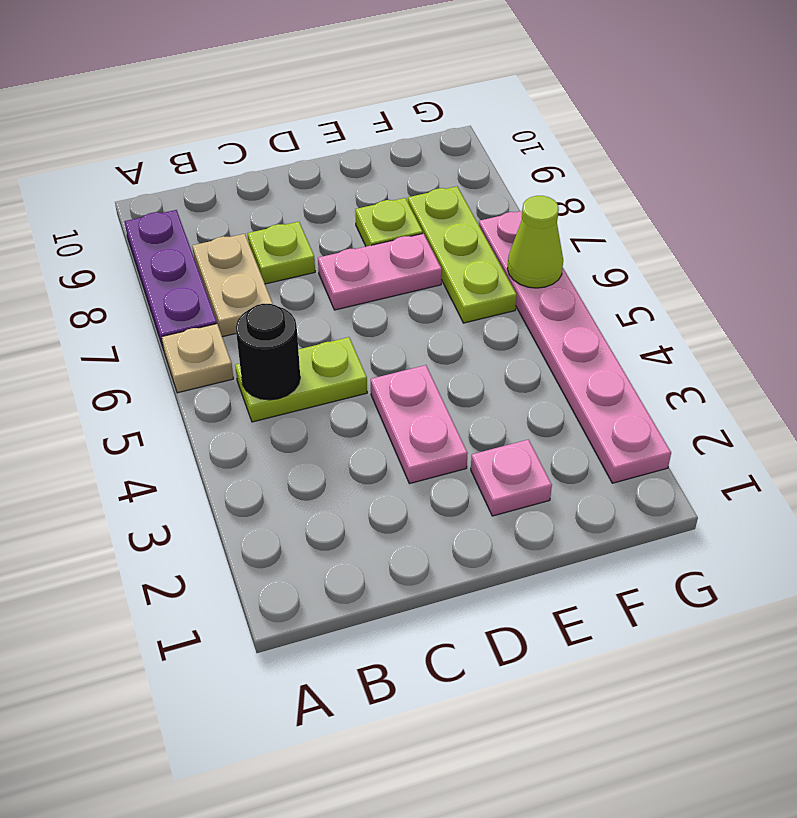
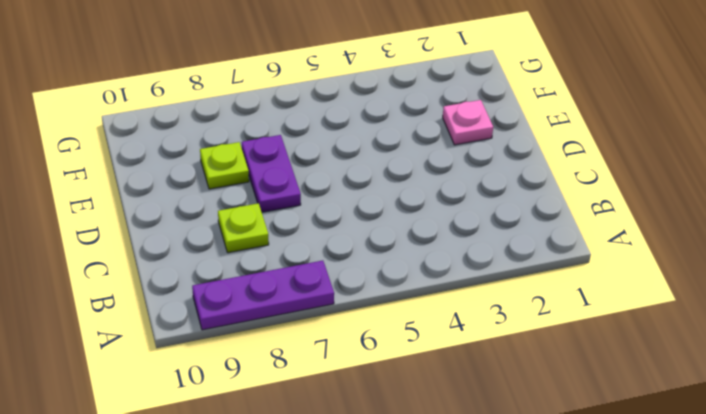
purple 1x2 plate [242,135,301,212] -> pink 1x2 plate [318,233,442,310]
none -> tan 1x1 plate [162,324,233,393]
none -> lime 1x2 plate [235,337,367,422]
none -> tan 1x2 plate [192,234,272,337]

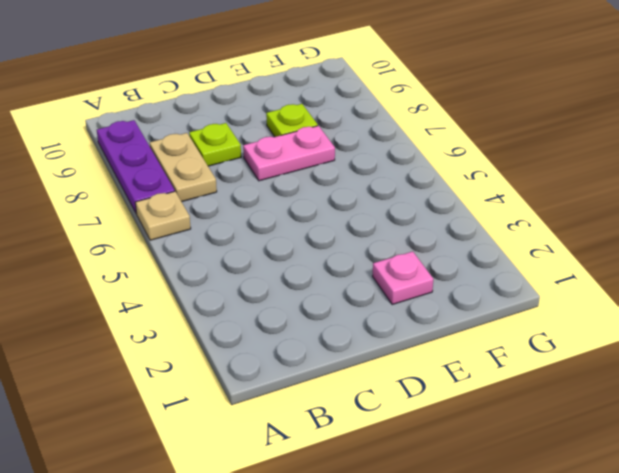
none -> lime 1x2 plate [235,337,367,422]
none -> pink 1x2 plate [371,365,468,484]
none -> lime 1x3 plate [408,186,517,323]

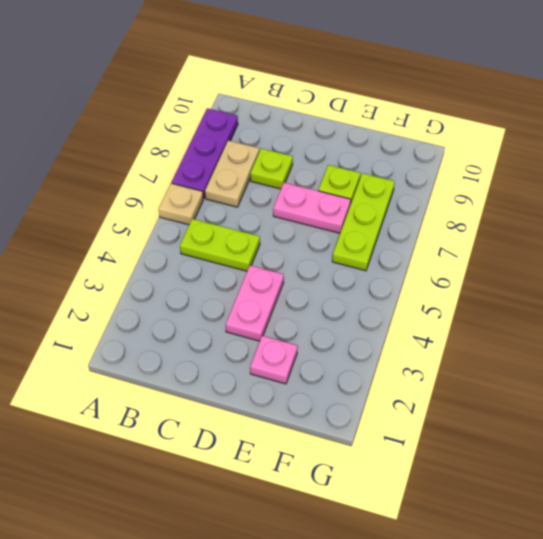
none -> pink 1x6 plate [479,211,671,483]
none -> black 1x1 round brick [236,304,300,400]
none -> lime 1x1 cone [507,196,563,288]

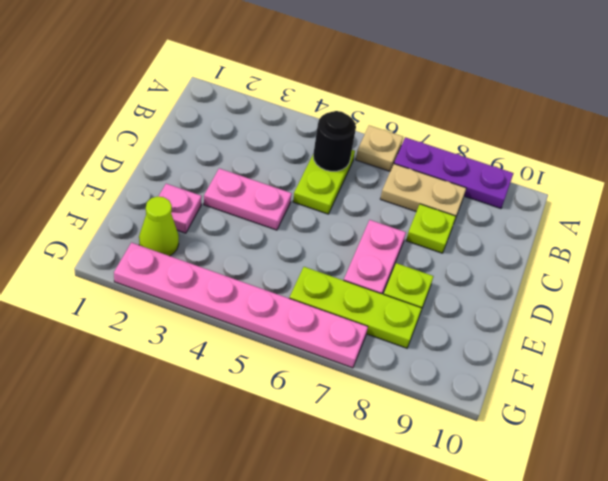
lime 1x1 cone [139,196,179,256] -> lime 1x1 cone moved to [507,196,563,288]

